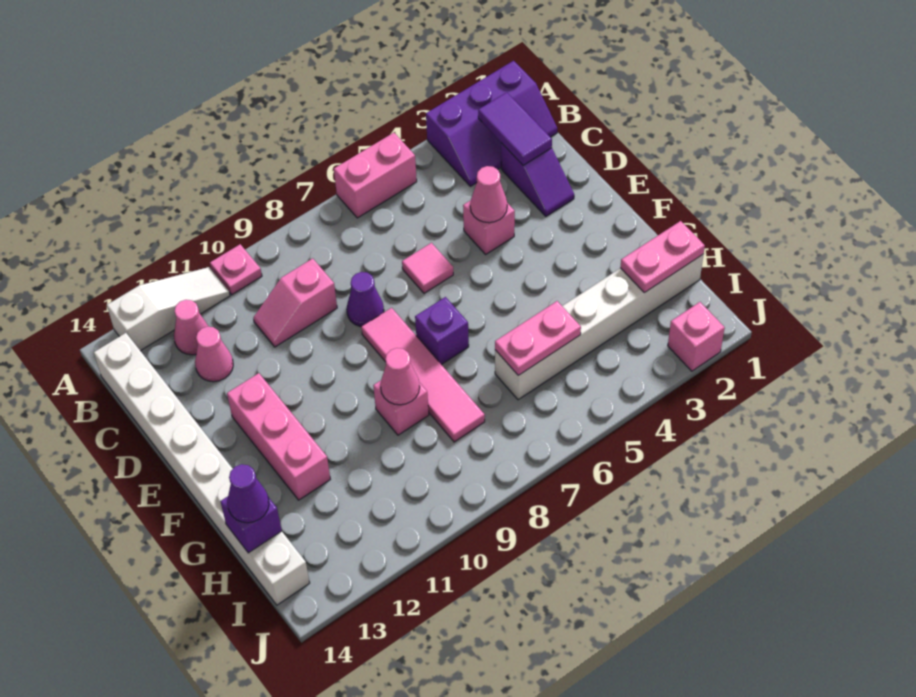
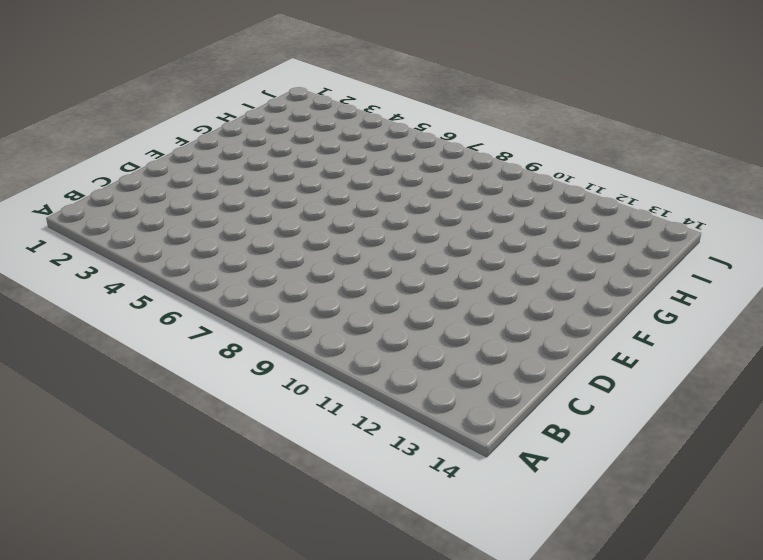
none -> purple 2x3 slope [426,61,557,186]
none -> pink 1x2 brick [334,133,417,218]
none -> pink 1x1 plate [210,244,262,295]

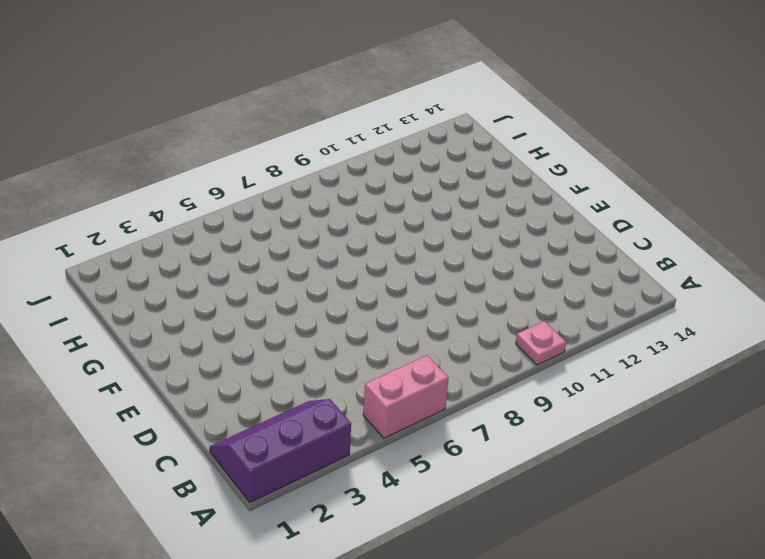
none -> white 1x3 slope [107,267,230,351]
none -> pink 1x1 cone [174,300,209,355]
none -> white 1x8 brick [94,333,310,605]

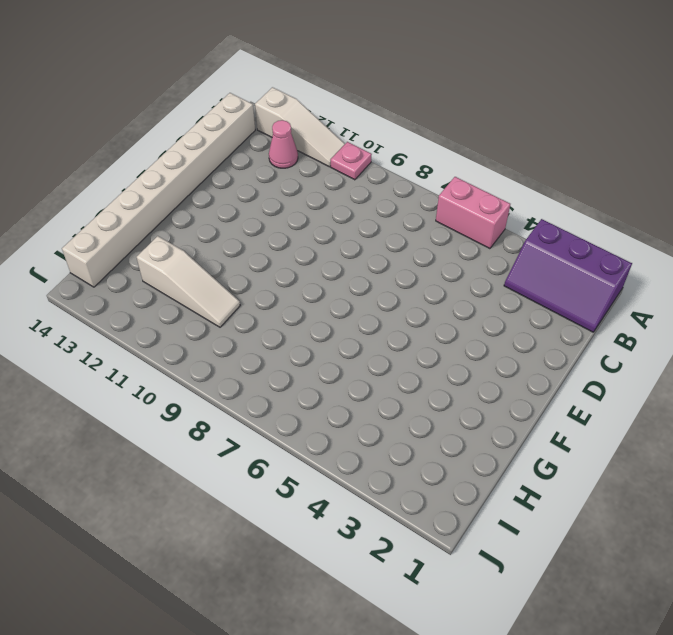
white 1x3 slope [137,236,240,327] -> none
none -> purple 1x2 slope [501,143,574,216]
none -> pink 1x2 slope [253,258,337,347]
none -> pink 1x1 cone [195,327,233,382]

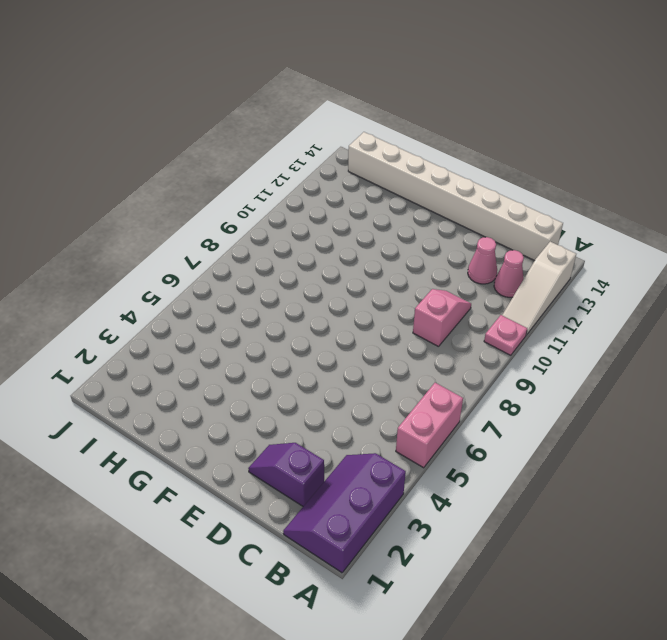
none -> pink 1x1 brick [463,200,515,254]
none -> pink 1x1 tile [402,243,453,293]
none -> purple 1x1 cone [347,272,384,327]

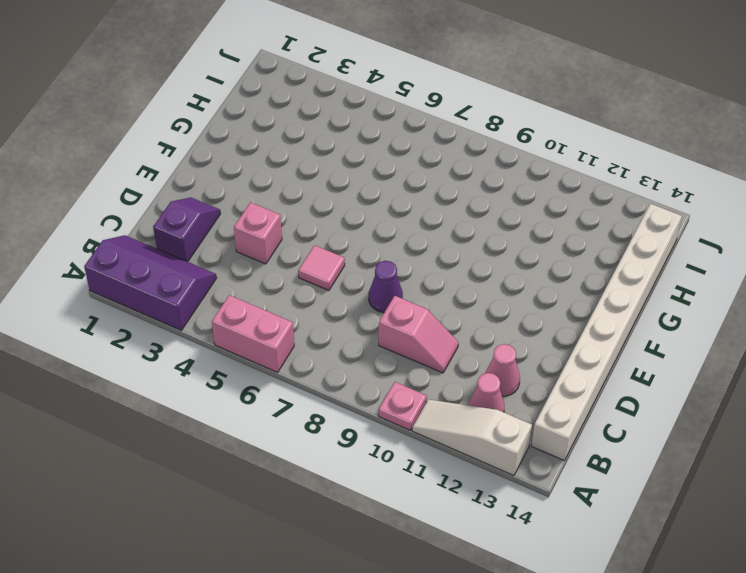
none -> pink 1x4 tile [361,308,485,442]
none -> pink 1x3 brick [227,373,330,500]
none -> purple 1x1 brick [415,297,469,365]

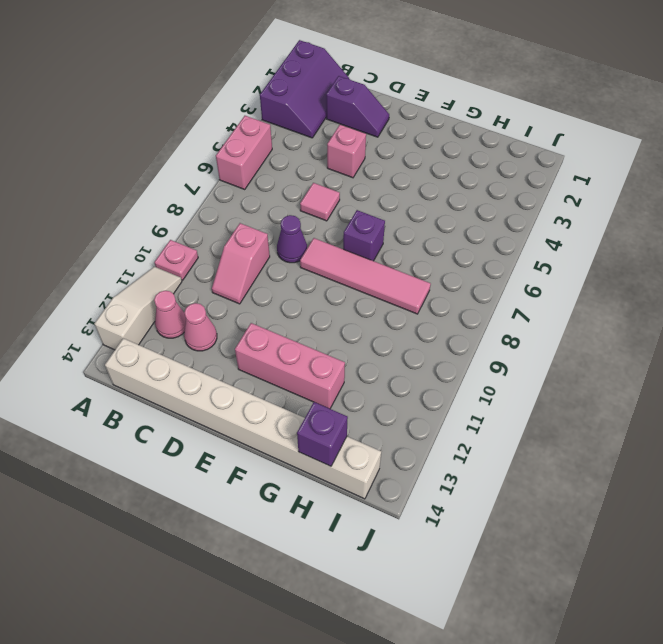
none -> pink 1x1 brick [373,381,429,435]
none -> white 1x6 brick [495,254,704,400]
none -> pink 1x1 brick [668,302,725,371]

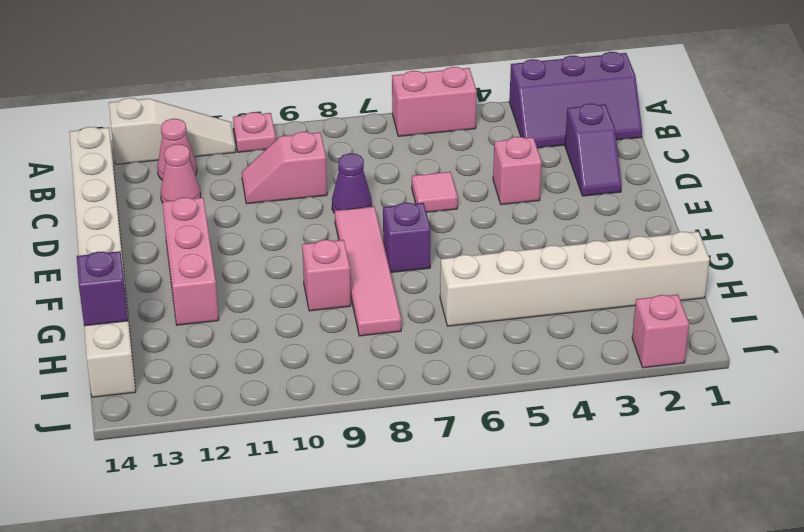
none -> purple 1x2 tile [478,92,552,165]
none -> pink 1x1 cone [470,166,507,223]
none -> pink 1x1 cone [381,348,420,405]

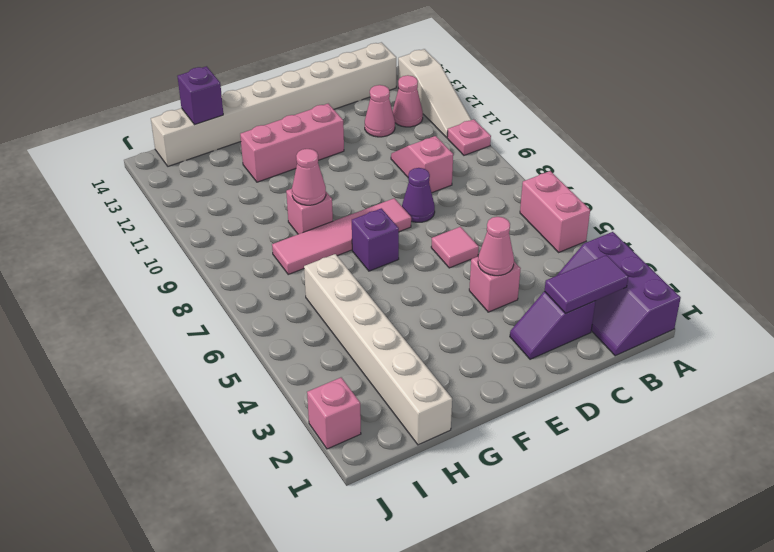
none -> pink 1x2 plate [620,221,705,293]
none -> pink 1x2 plate [495,301,581,375]
none -> purple 1x1 cone [227,464,269,523]

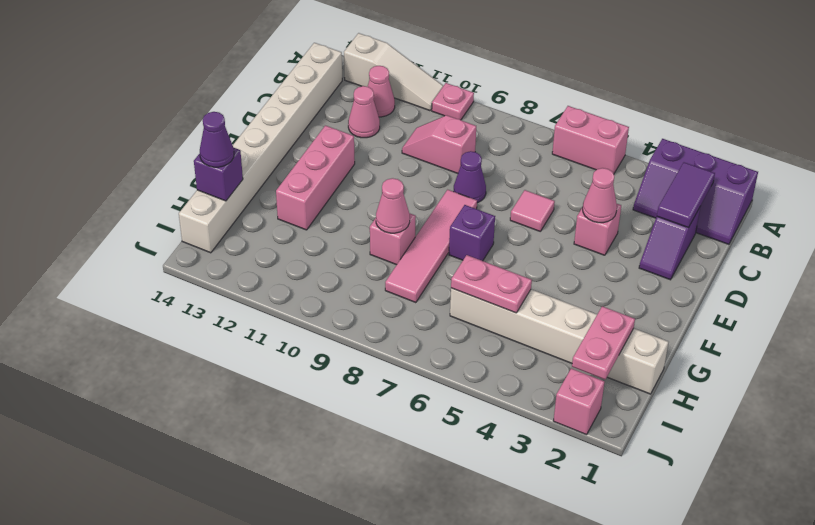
pink 1x2 plate [572,306,635,379] -> pink 1x2 plate turned to [620,221,705,293]

